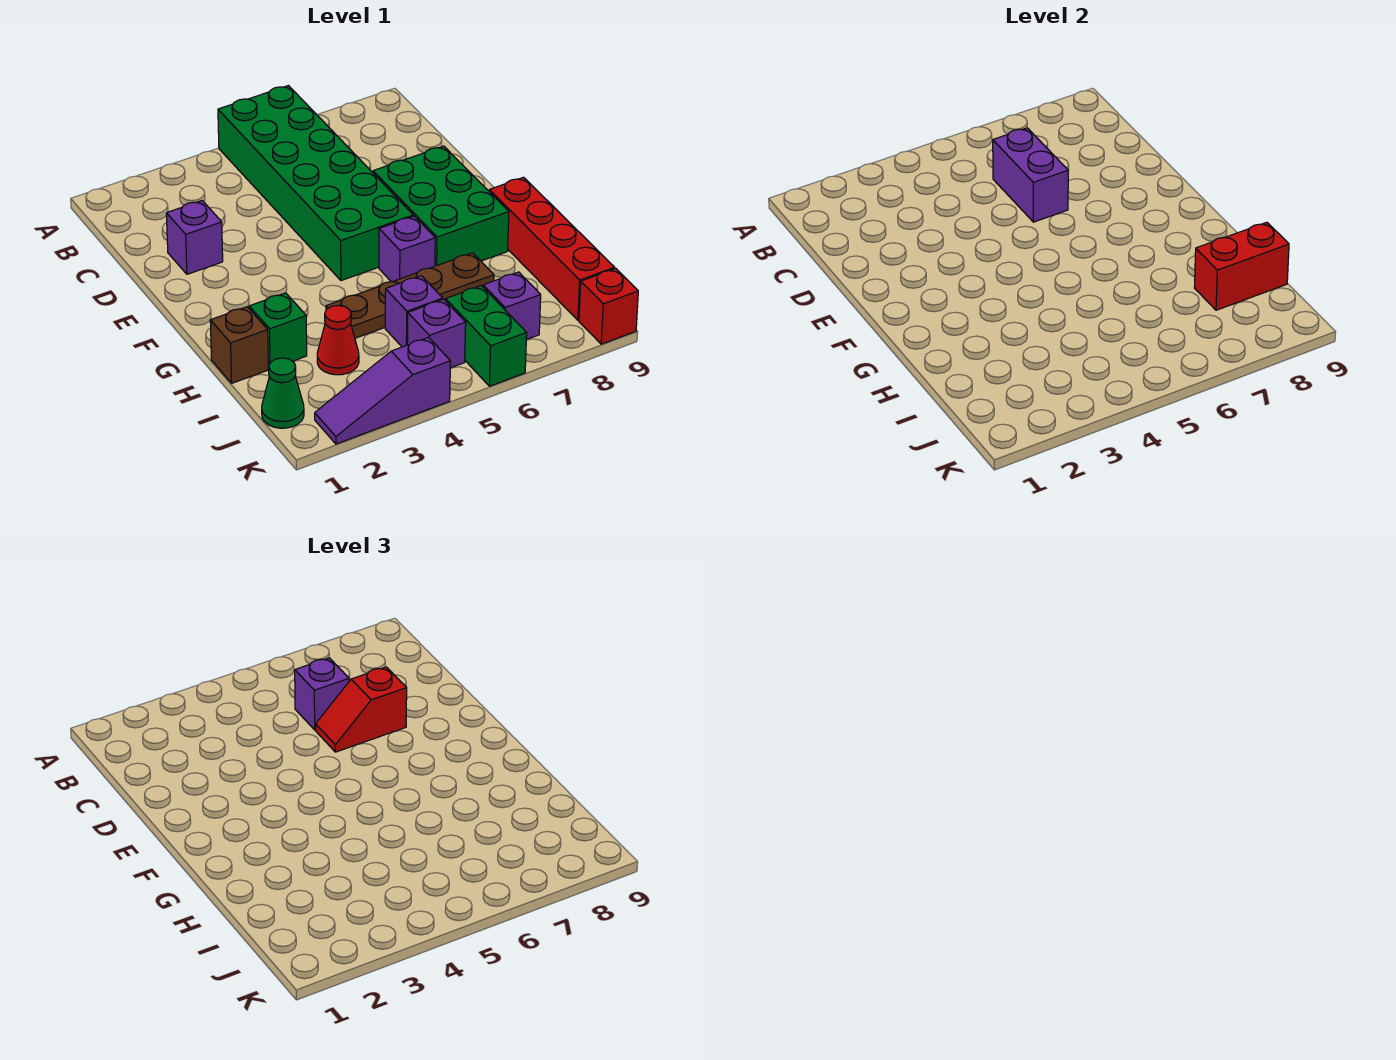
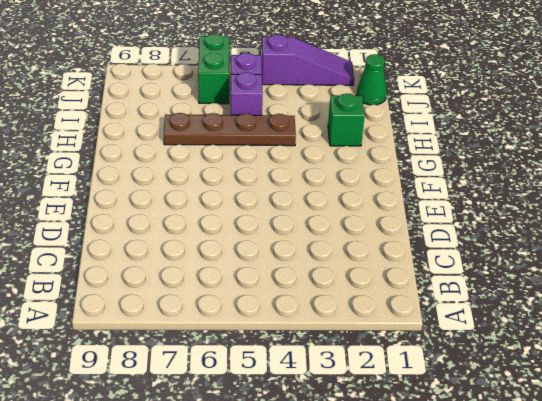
none -> green 2x6 brick [218,86,413,281]
none -> purple 1x1 brick [166,201,223,274]
none -> green 2x3 brick [373,146,509,266]

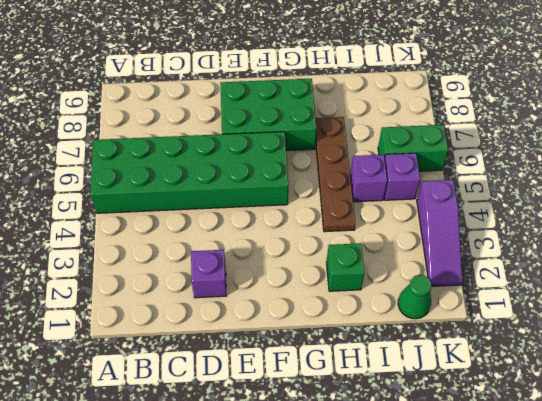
none -> purple 1x1 brick [379,216,435,282]
none -> red 1x4 brick [489,177,615,320]
none -> brown 1x1 brick [210,307,268,383]

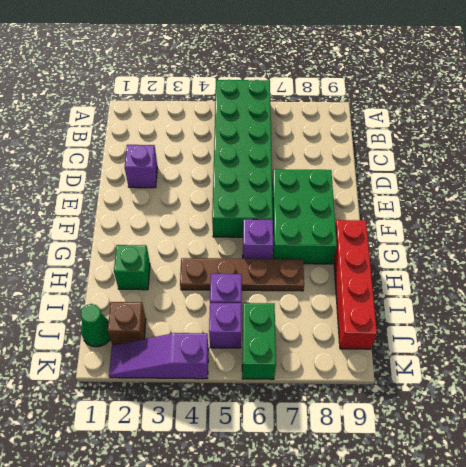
brown 1x1 brick [108,302,146,345] -> brown 1x1 brick moved to [210,307,268,383]
none -> red 1x1 cone [317,305,359,375]
none -> purple 1x1 brick [483,272,541,340]
none -> red 1x1 brick [579,268,638,344]

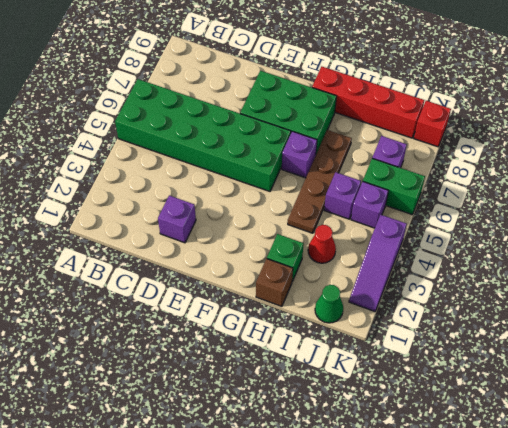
none -> purple 1x2 brick [993,128,1068,222]
none -> red 1x2 brick [1194,222,1289,310]
none -> purple 1x1 brick [295,658,349,730]

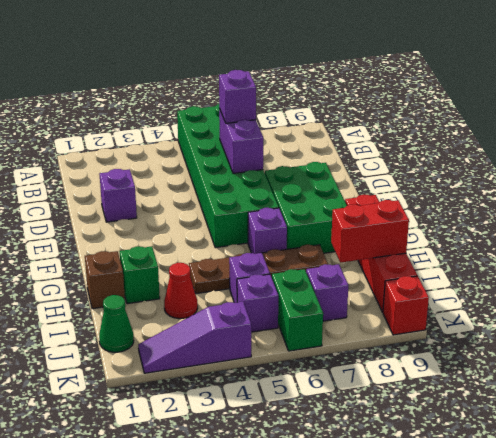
none -> red 1x2 slope [316,667,407,752]

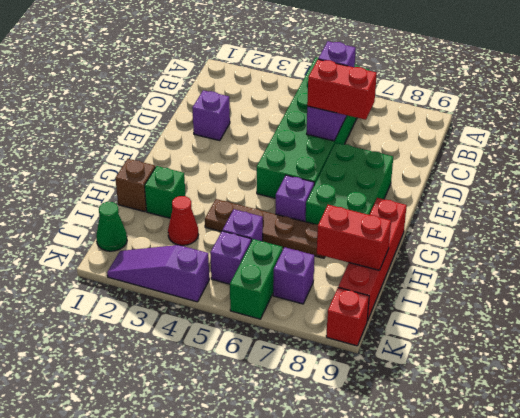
red 1x2 brick [307,59,377,120] -> red 1x2 slope [316,667,407,752]

